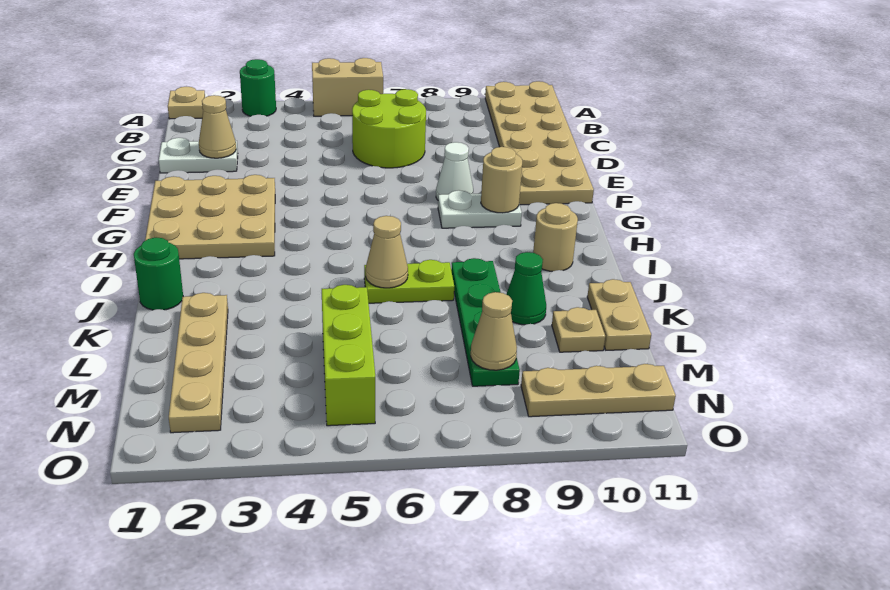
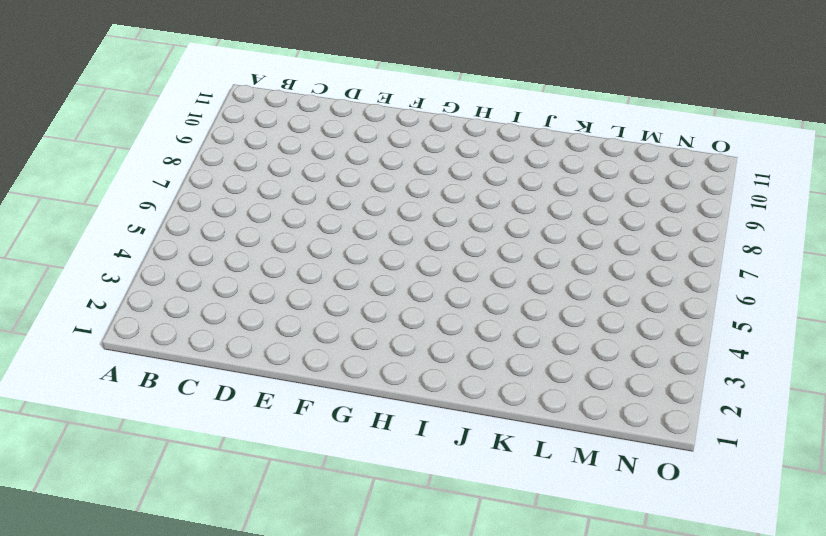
none -> tan 1x1 plate [168,87,205,119]
none -> green 1x1 round brick [240,59,276,116]
none -> tan 1x2 brick [312,58,383,116]

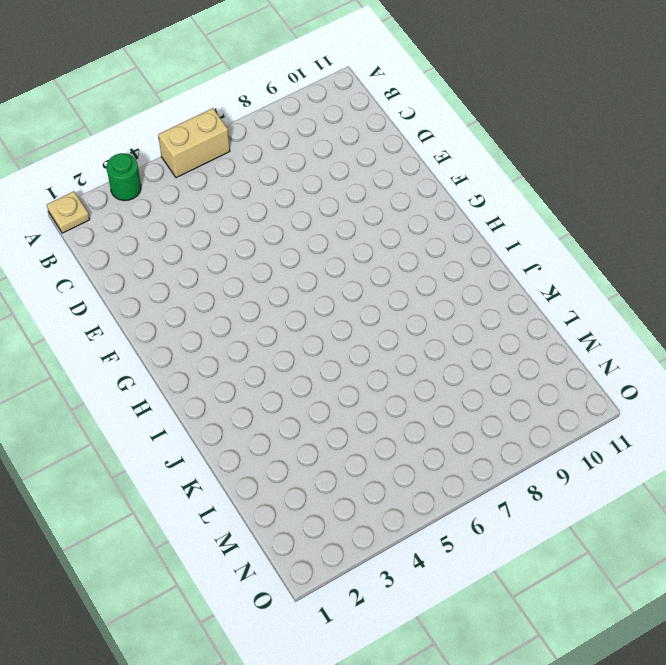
none -> tan 2x6 plate [485,81,594,205]
none -> lime 2x2 round brick [352,89,426,168]
none -> white 1x2 plate [159,138,238,173]

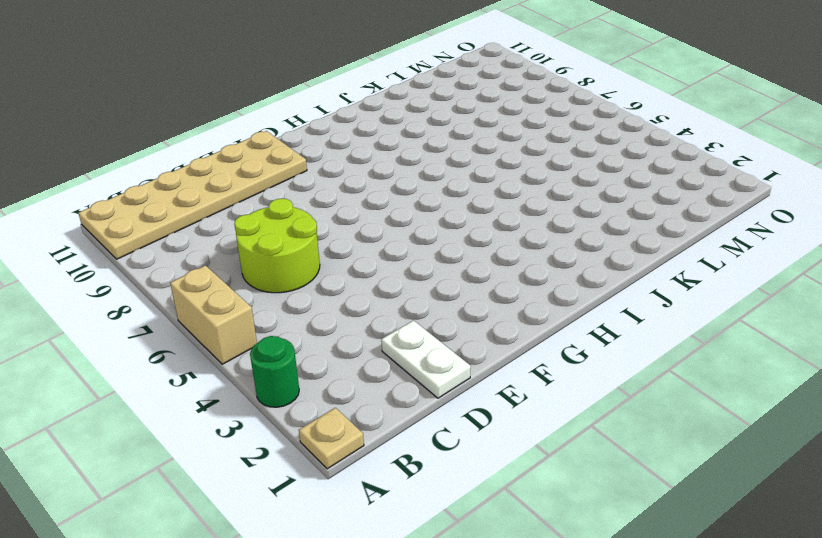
none -> tan 3x3 plate [145,175,275,259]
none -> white 1x1 cone [436,142,473,200]
none -> white 1x2 plate [438,190,522,228]

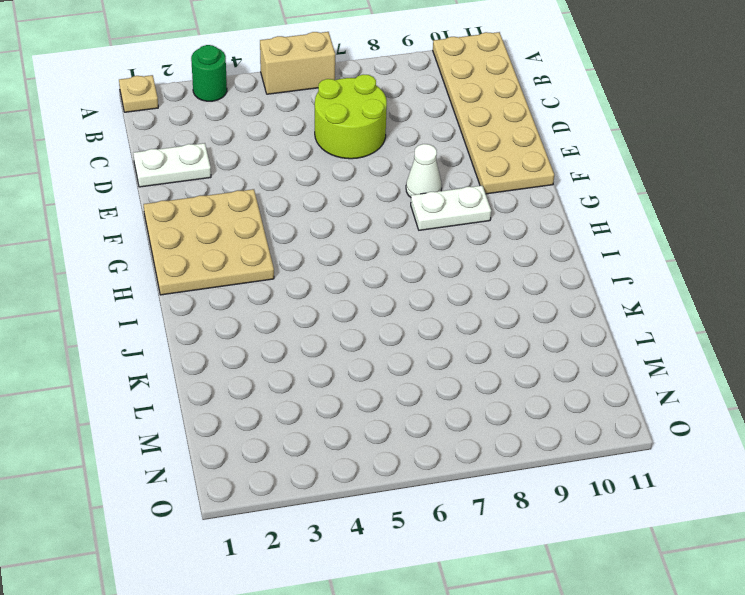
none -> tan 1x1 round brick [533,203,578,271]
none -> green 1x1 round brick [134,237,183,310]
none -> lime 1x2 plate [364,260,454,303]

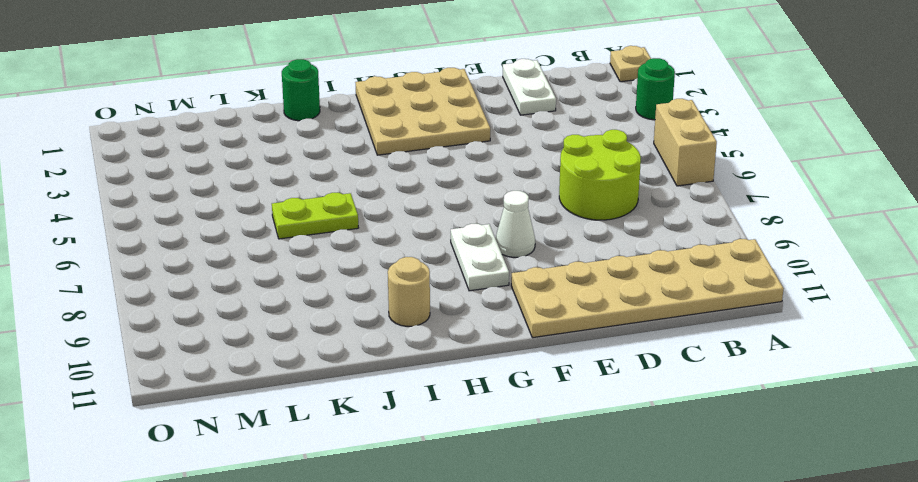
lime 1x2 plate [272,193,358,239] -> lime 1x2 plate turned to [364,260,454,303]
none -> green 1x4 plate [451,258,520,386]
none -> tan 1x4 plate [169,293,228,433]
none -> green 1x1 cone [506,252,546,325]

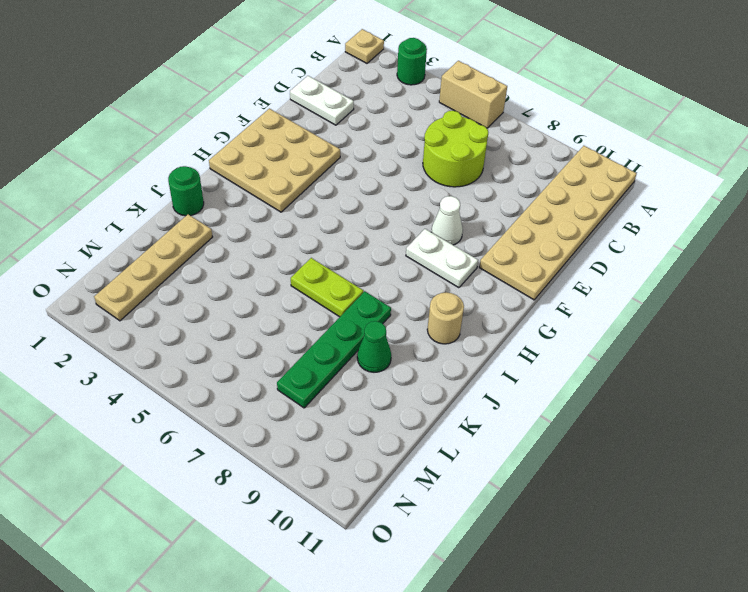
none -> tan 1x2 plate [587,279,651,350]
none -> lime 1x3 brick [322,285,375,426]
none -> tan 1x1 plate [552,307,605,352]

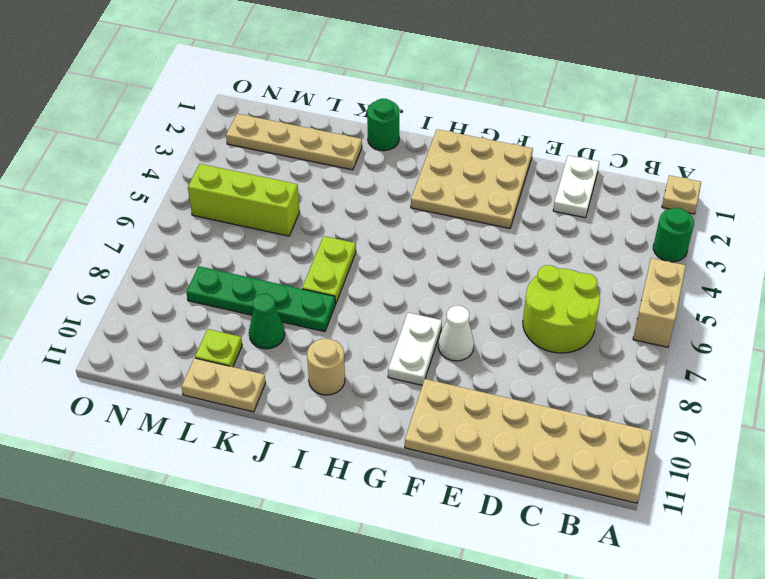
lime 1x1 plate [195,329,242,367] -> tan 1x1 plate [552,307,605,352]
none -> tan 1x3 plate [521,364,676,417]
none -> tan 1x1 cone [199,95,236,158]
none -> tan 1x1 round brick [481,147,522,213]

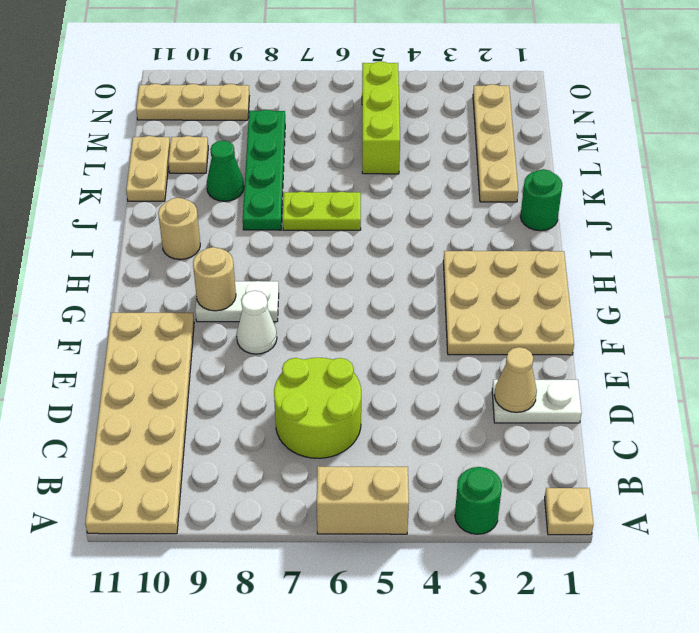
none -> tan 1x1 cone [365,216,408,288]
none -> tan 1x1 cone [471,292,517,370]

